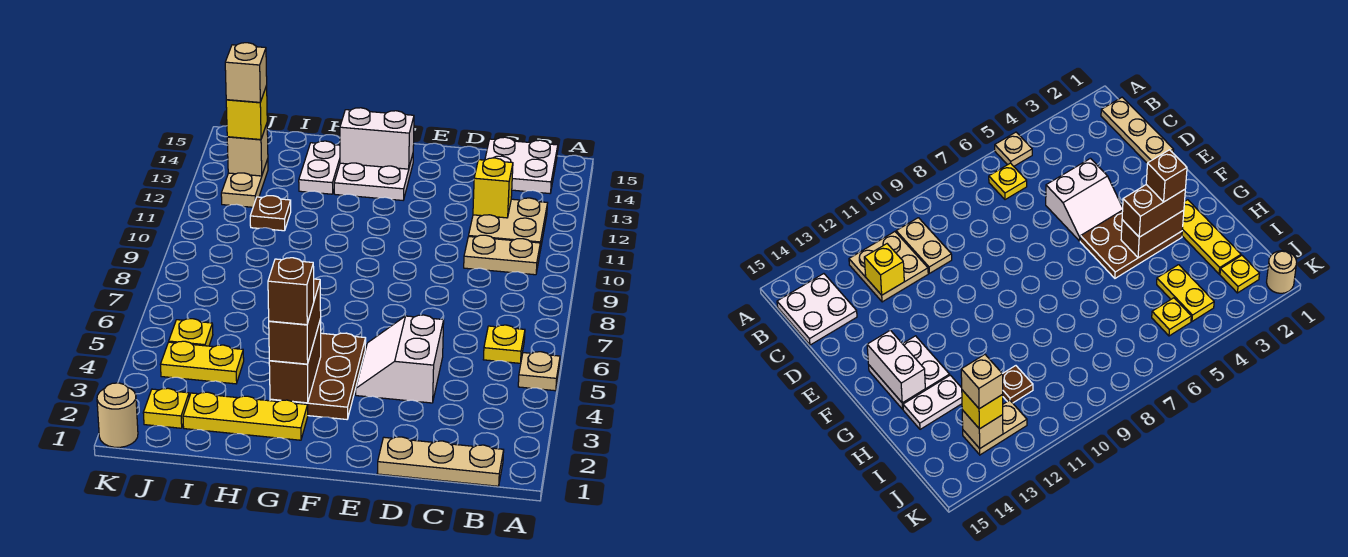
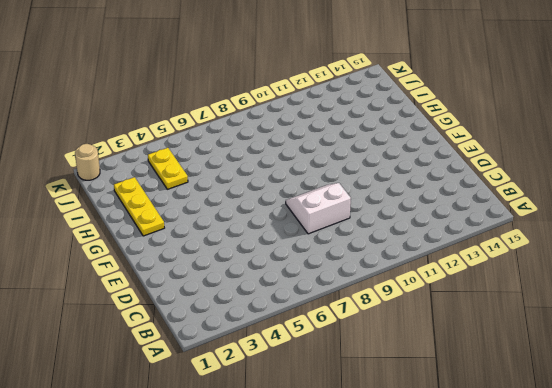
white 2x2 slope [286,183,351,234] -> white 2x2 slope moved to [356,315,444,403]
none -> tan 1x1 plate [518,352,560,391]
none -> tan 1x3 plate [377,437,504,486]
none -> yellow 1x1 plate [483,325,525,363]

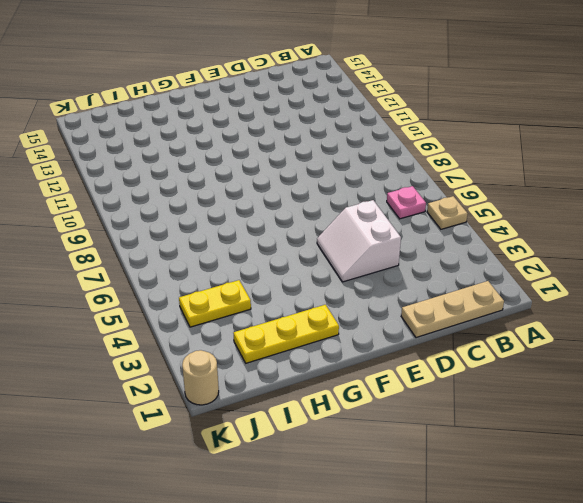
pink 1x1 plate [387,186,426,219] -> yellow 1x1 plate [483,325,525,363]
none -> tan 1x2 plate [464,235,540,275]
none -> tan 2x2 plate [469,198,547,251]
none -> white 2x2 plate [485,137,558,193]

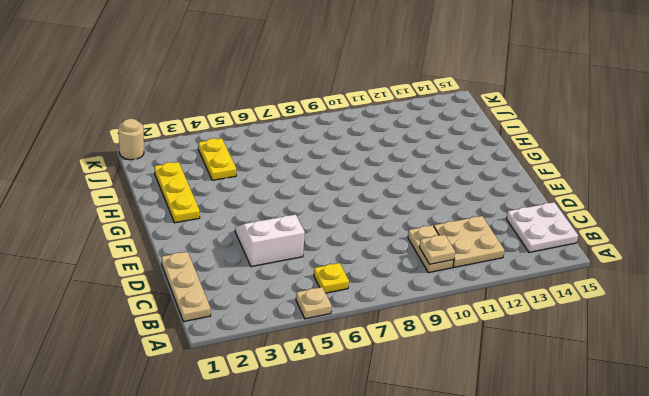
tan 1x1 plate [419,234,455,264] -> none
none -> brown 2x3 plate [270,333,366,419]
none -> white 2x2 plate [334,155,413,200]
none -> white 1x2 plate [299,141,340,194]

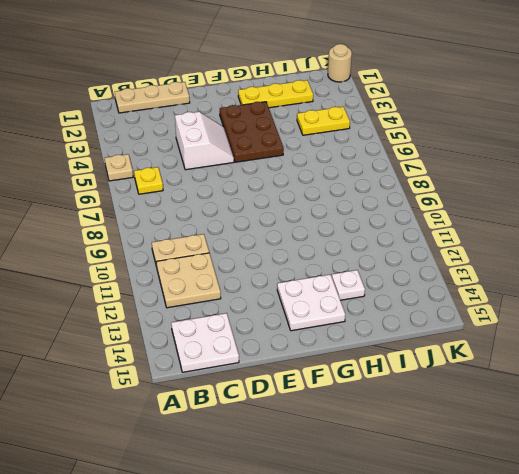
white 1x1 plate [332,270,365,300] -> white 1x2 plate [299,141,340,194]
none -> brown 1x1 plate [250,196,291,231]
none -> yellow 1x1 plate [143,388,189,428]
none -> yellow 1x1 plate [169,319,213,346]

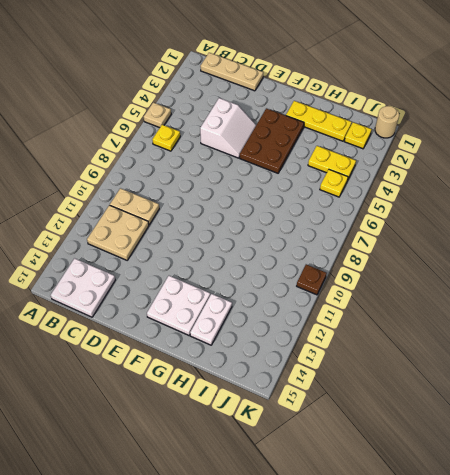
brown 1x1 plate [297,264,327,295] -> brown 1x1 plate moved to [250,196,291,231]
none -> tan 1x2 plate [221,159,268,207]
none -> yellow 1x1 brick [473,158,513,218]
none -> white 1x2 brick [340,108,414,169]

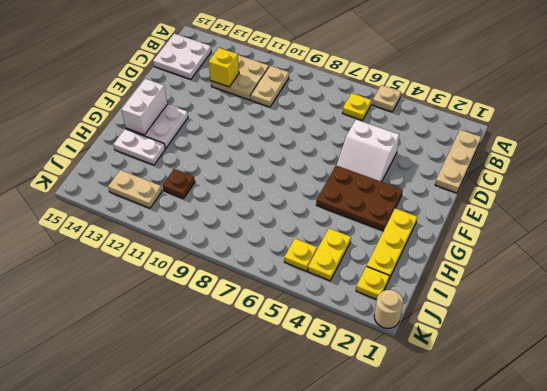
none -> brown 1x2 brick [269,319,321,403]
none -> tan 1x1 brick [227,124,268,176]
none -> brown 1x2 brick [269,279,321,364]

